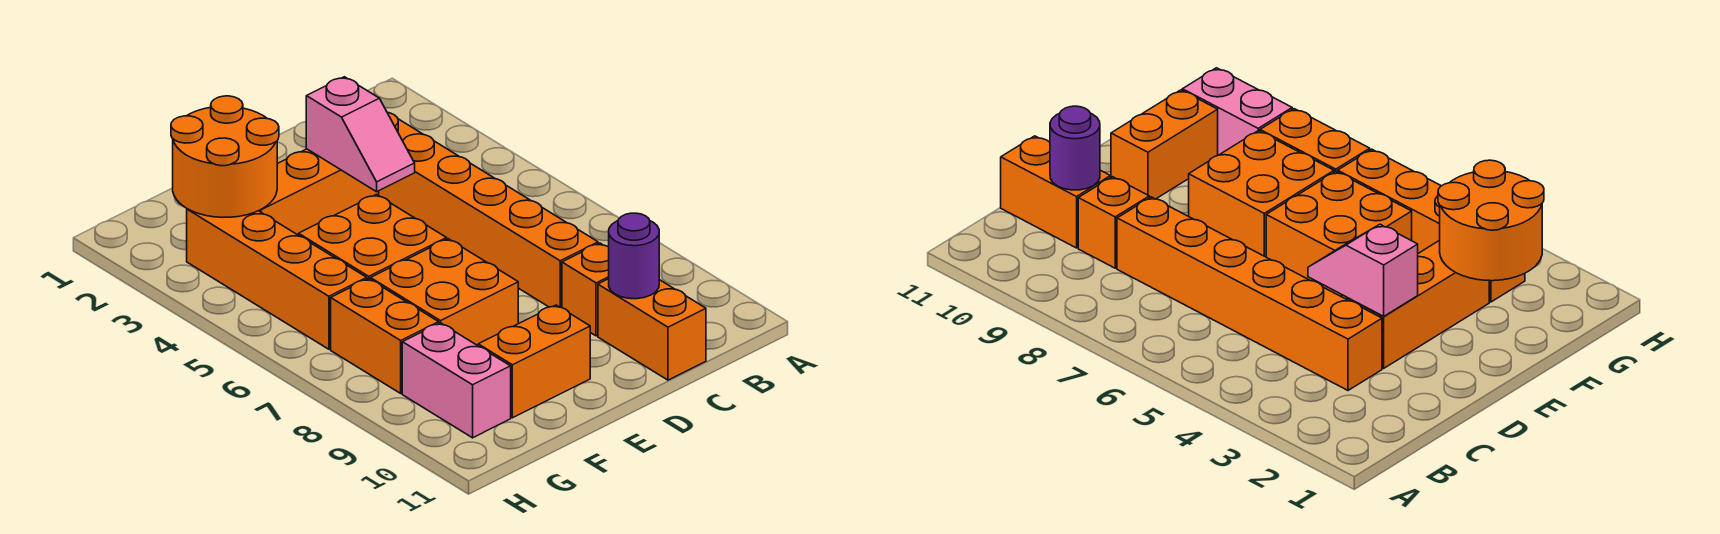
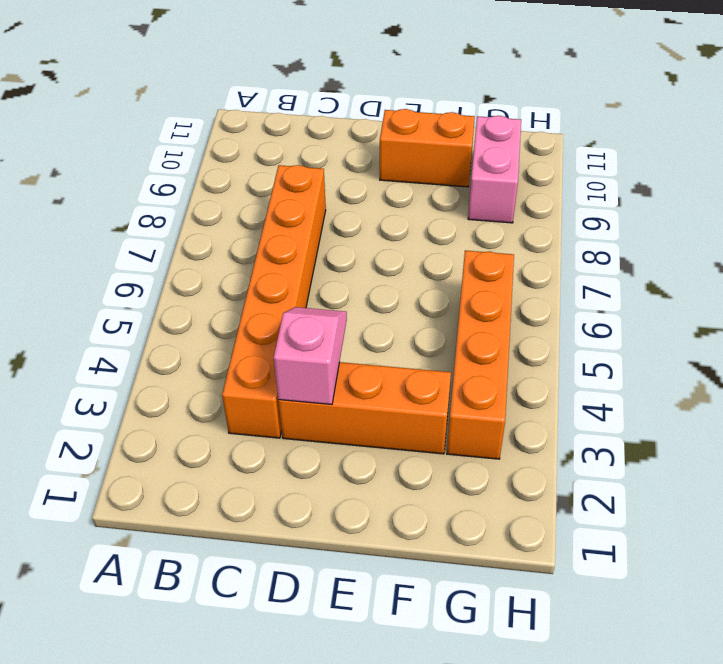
none -> orange 1x1 brick [562,243,609,336]
none -> orange 1x2 brick [598,279,706,380]
none -> orange 2x2 brick [299,194,447,279]

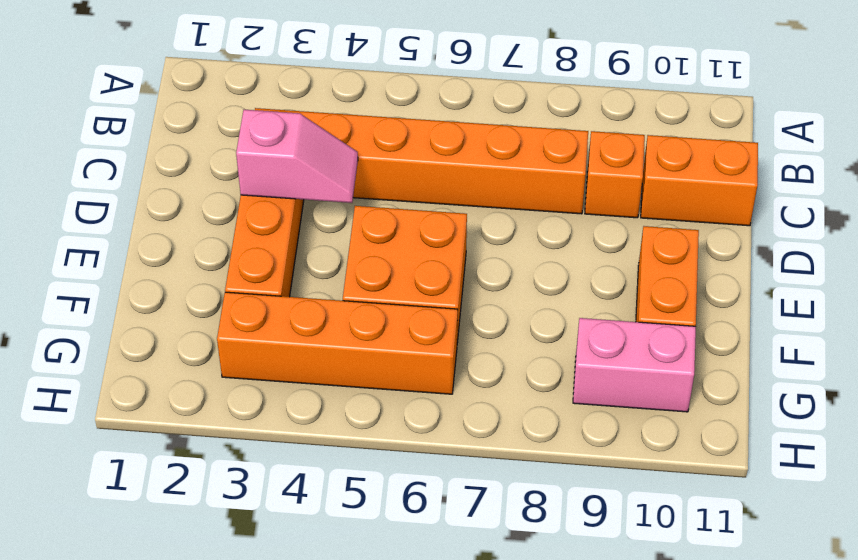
none -> orange 2x2 brick [370,239,518,346]
none -> orange 1x2 brick [331,279,439,393]
none -> purple 1x1 round brick [609,213,659,299]

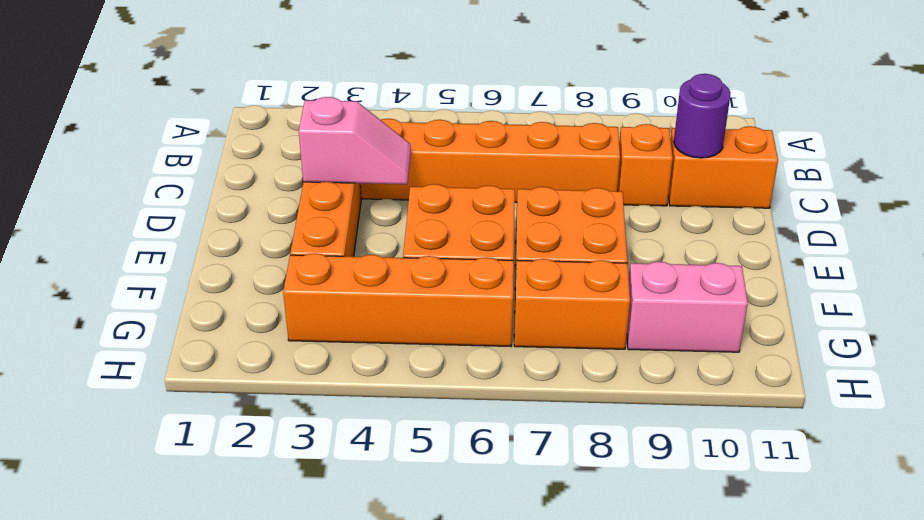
none -> orange 1x2 brick [478,305,590,418]
none -> orange 2x2 round brick [171,96,279,217]

